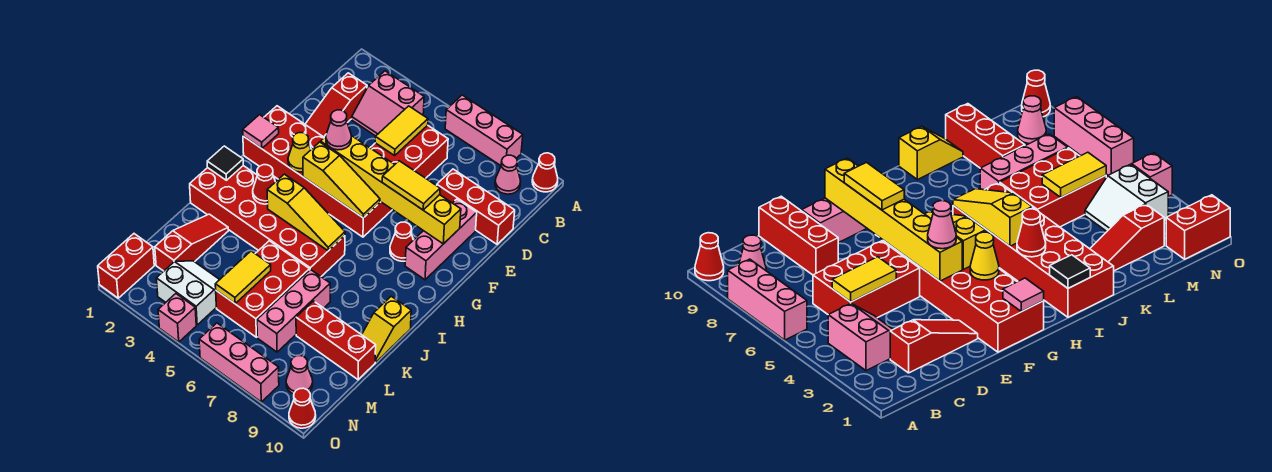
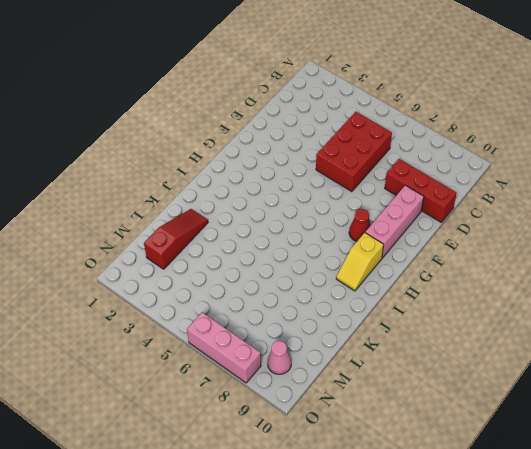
yellow 1x2 slope [336,233,384,291] -> yellow 1x2 slope moved to [362,296,411,362]
none -> pink 1x3 brick [445,95,523,166]
none -> red 1x1 cone [532,153,558,192]
none -> pink 2x2 slope [352,71,424,136]
none -> pink 1x1 cone [495,155,521,194]

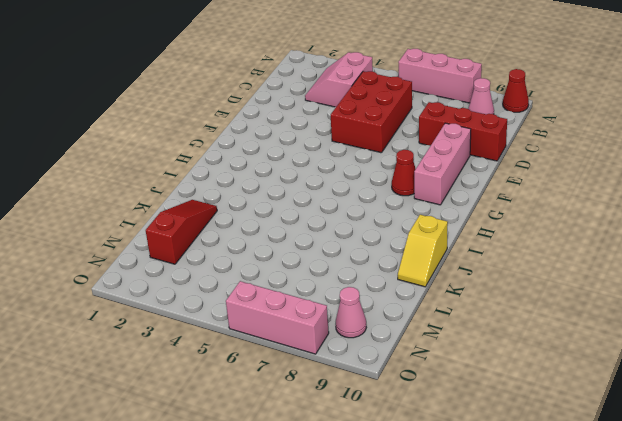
pink 2x2 slope [305,52,373,107] -> pink 2x2 slope turned to [352,71,424,136]
none -> red 1x3 slope [305,73,367,138]
none -> red 2x6 brick [243,106,392,237]
none -> red 2x6 brick [190,166,345,276]
none -> red 2x3 brick [216,241,309,337]

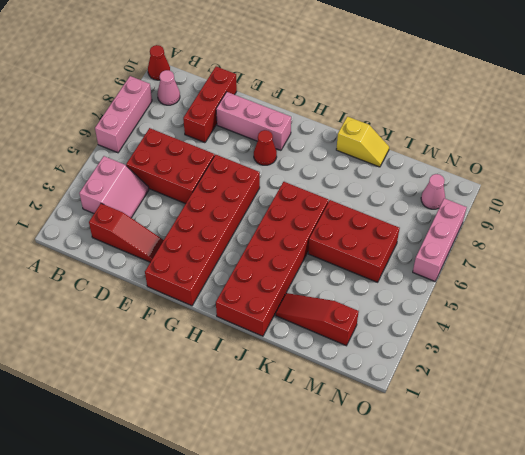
none -> pink 1x3 brick [257,269,330,352]
none -> red 1x3 brick [296,301,376,380]
none -> white 2x2 slope [156,261,220,325]
none -> red 1x2 brick [98,234,154,298]

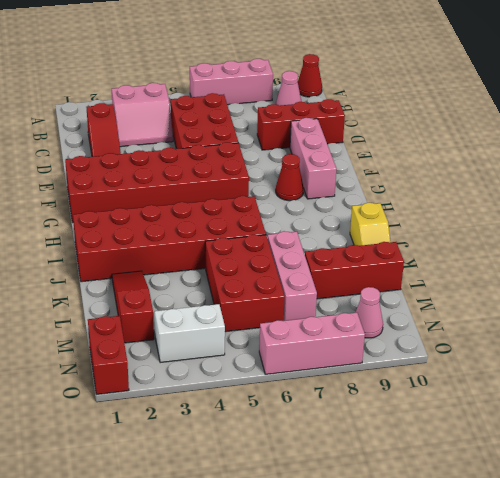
none -> pink 1x1 brick [158,294,196,342]
none -> red 1x1 cone [289,388,316,428]
none -> yellow 1x2 tile [375,106,428,155]
none -> yellow 1x6 brick [321,136,461,244]

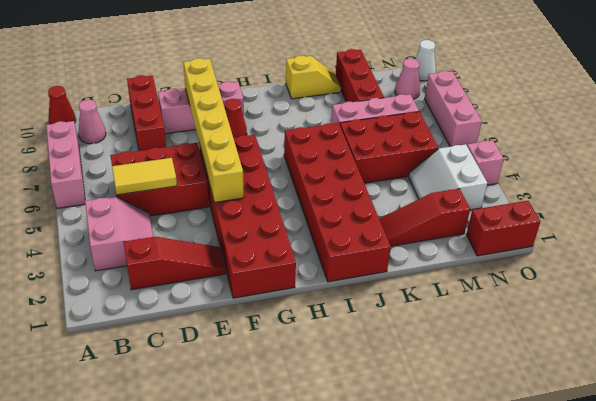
white 1x1 cone [416,40,436,81] -> red 1x1 cone [289,388,316,428]
none -> pink 1x1 tile [243,115,279,149]
none -> yellow 1x1 cone [288,133,311,172]
none -> yellow 1x3 slope [303,142,380,218]
none -> black 1x1 tile [207,146,243,180]

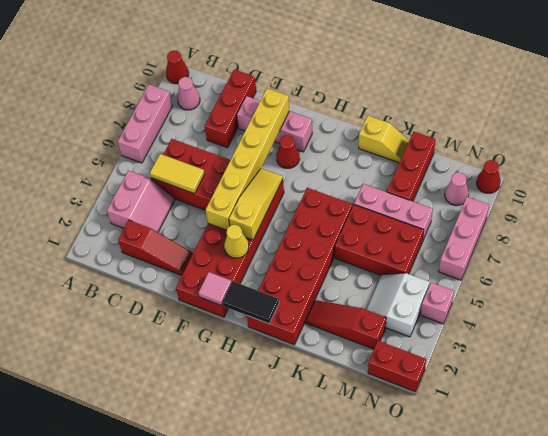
black 1x2 tile [222,281,279,324] -> black 1x1 tile [207,146,243,180]
none -> red 1x1 cone [253,165,275,204]
none -> yellow 1x3 slope [267,174,345,251]
none -> yellow 1x2 tile [215,251,271,303]
none -> pink 1x1 cone [326,110,351,150]

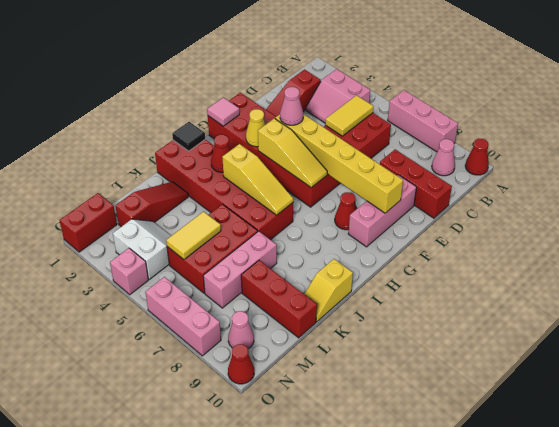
none -> yellow 1x2 tile [382,161,440,210]

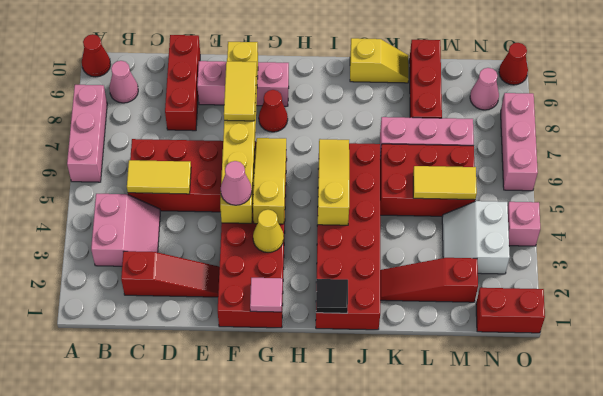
none -> red 1x1 cone [253,165,275,204]

